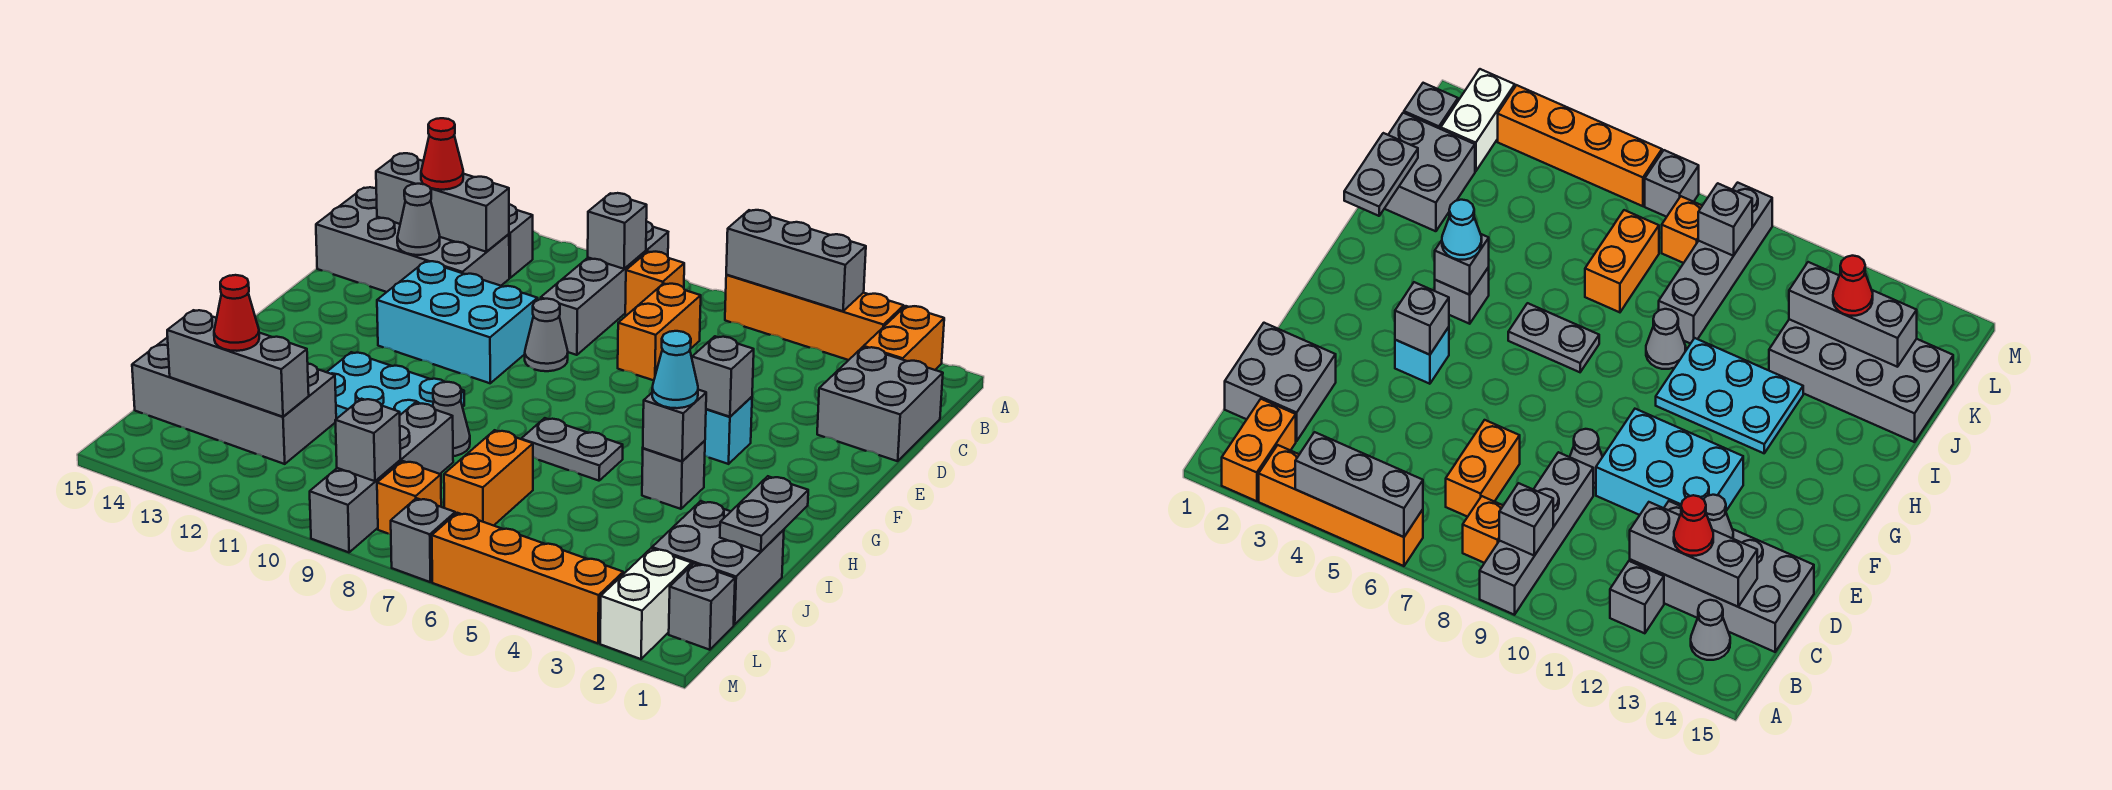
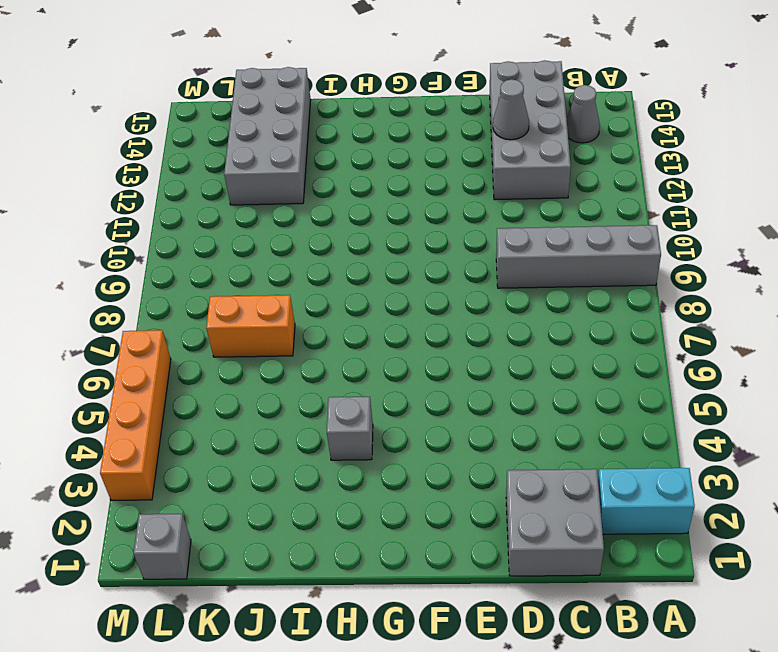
cyan 1x2 brick [598,468,695,534] -> orange 1x2 brick [864,306,944,370]
none -> orange 1x4 brick [725,275,904,360]
none -> orange 1x1 brick [625,252,684,316]
none -> grey 1x1 brick [509,205,533,278]
none -> orange 1x2 brick [618,283,701,380]

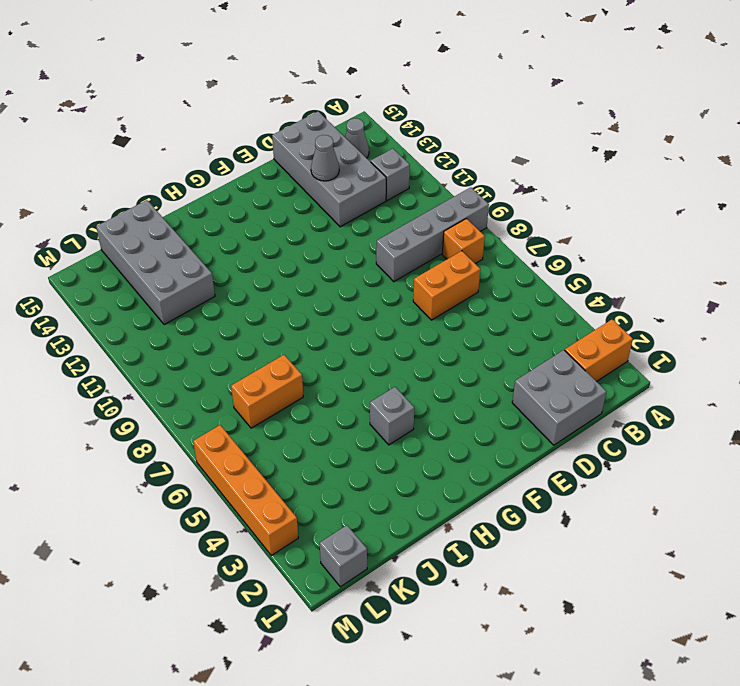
none -> orange 1x4 brick [725,275,904,360]
none -> grey 1x1 cone [525,299,568,371]
none -> cyan 2x3 brick [377,261,538,383]
none -> cyan 1x1 brick [705,397,752,464]

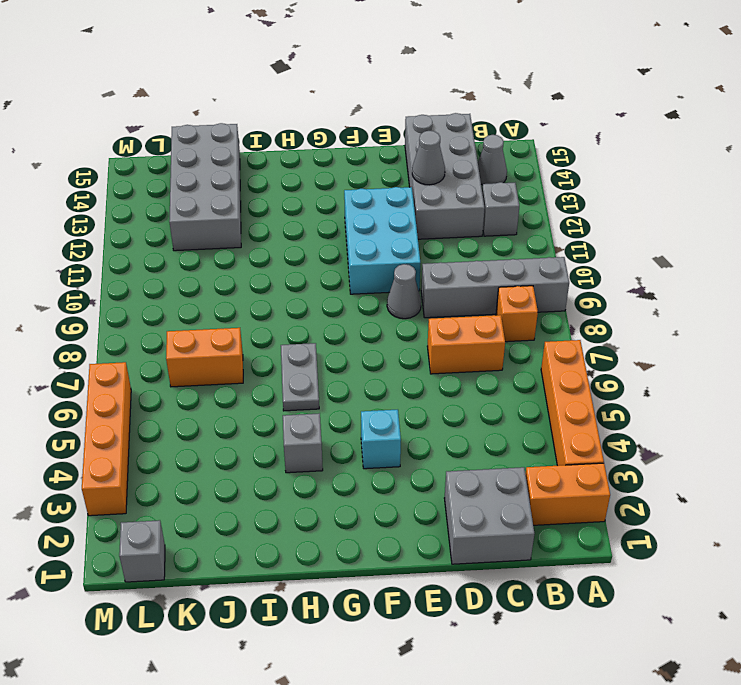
none -> cyan 2x3 plate [327,352,464,419]
none -> grey 1x1 cone [433,382,470,456]
none -> grey 2x2 brick [652,501,784,625]
none -> grey 1x4 brick [310,403,453,552]

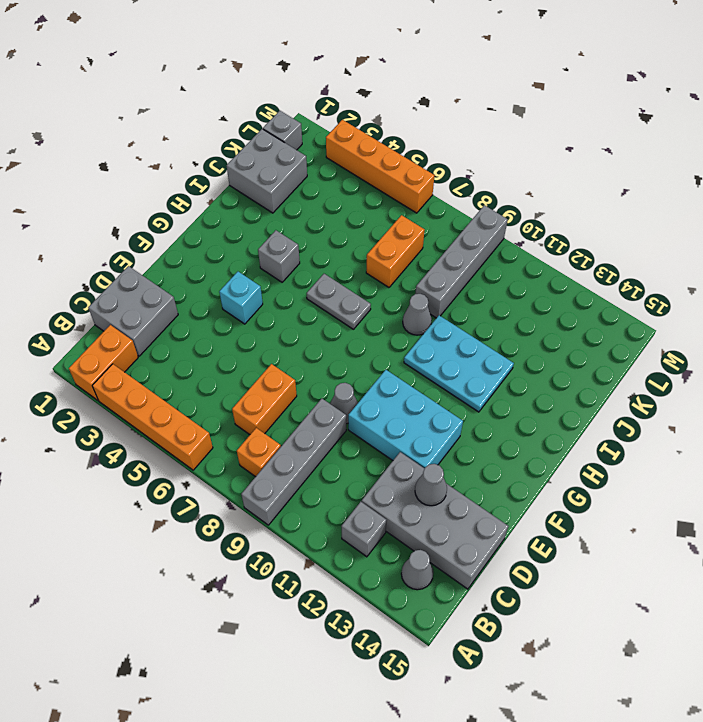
none -> grey 2x4 brick [132,337,336,464]
none -> white 1x2 brick [600,548,692,659]
none -> orange 1x1 brick [377,461,441,534]
none -> grey 1x1 brick [391,498,455,582]

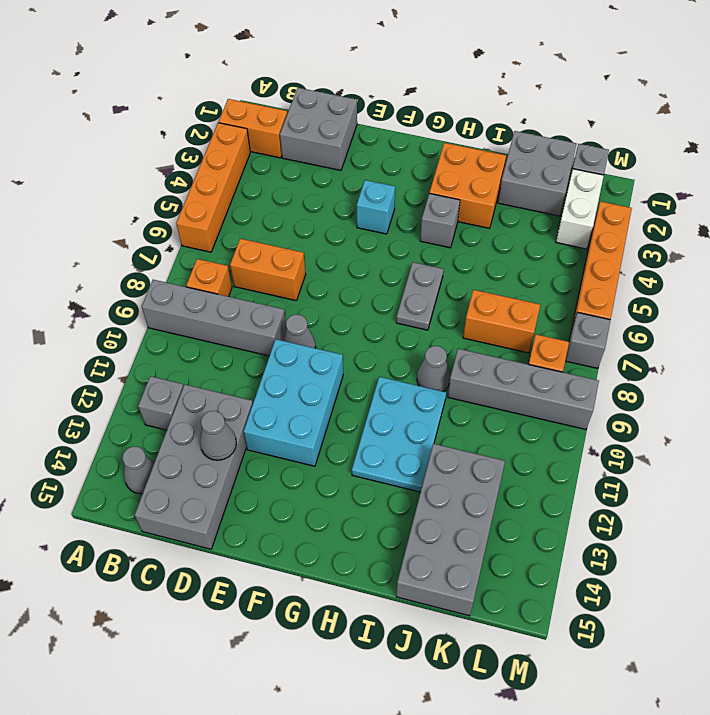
orange 2x2 brick [429,143,506,228] -> none
white 1x2 brick [556,169,604,249] -> white 1x2 brick turned to [600,548,692,659]
none -> grey 1x3 brick [726,210,866,311]
none -> grey 1x1 brick [588,193,647,269]
none -> grey 1x3 brick [376,153,509,252]
none -> grey 1x1 brick [692,336,754,417]

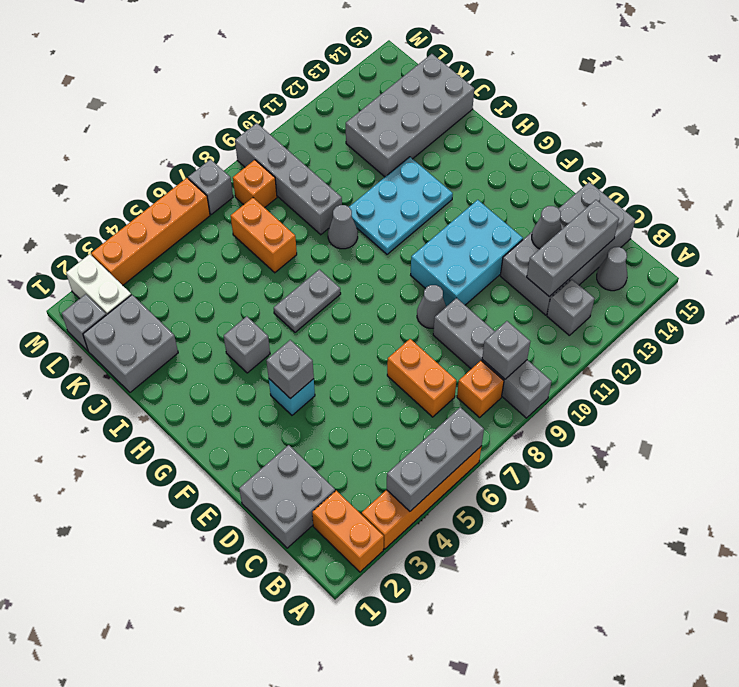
none -> grey 1x1 brick [642,390,706,461]
none -> grey 1x2 plate [720,476,808,552]
none -> grey 1x3 brick [167,310,309,417]
none -> grey 1x1 brick [335,399,400,481]

